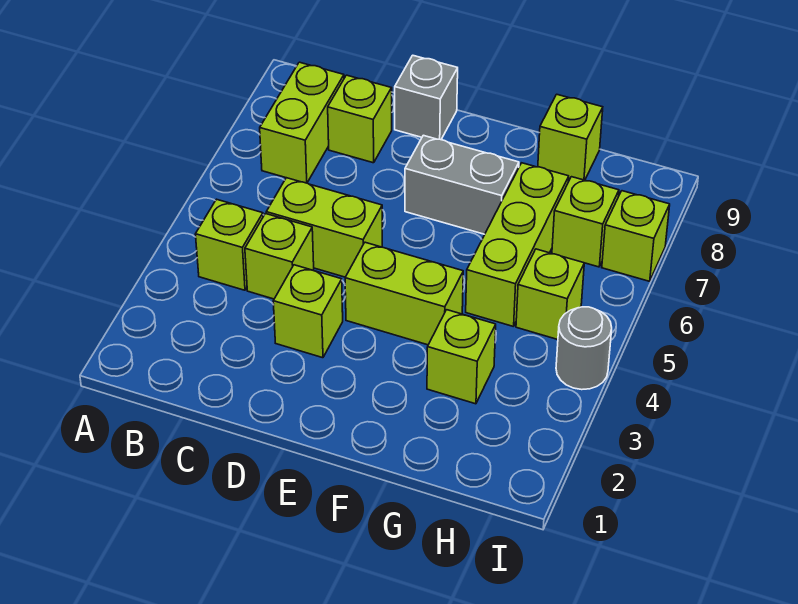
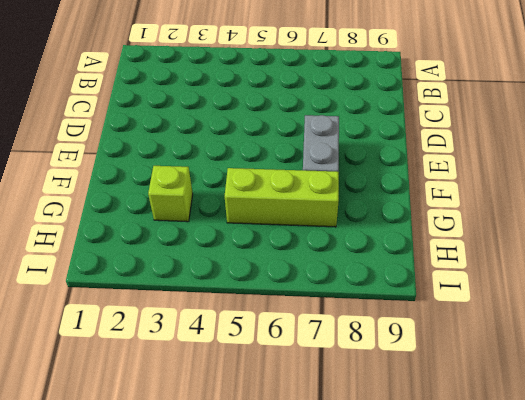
none -> lime 1x1 brick [195,199,263,290]
none -> lime 1x2 brick [260,62,344,183]
none -> lime 1x1 brick [245,214,314,299]

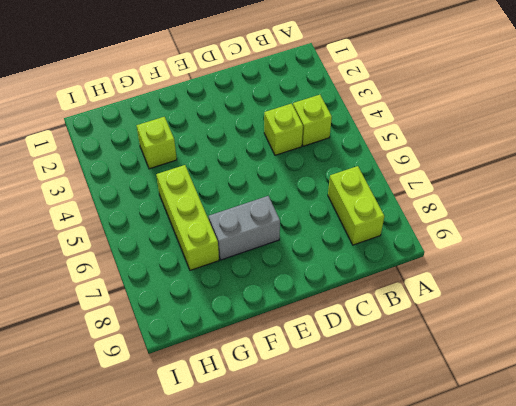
none -> lime 1x2 brick [266,178,382,277]
none -> lime 1x1 brick [328,75,392,163]
none -> lime 1x1 brick [273,265,343,358]

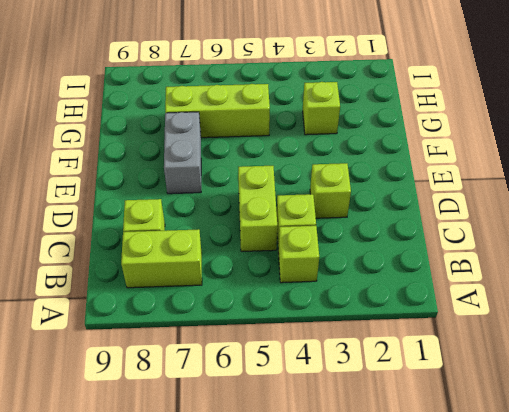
none -> grey 1x1 brick [395,55,458,140]
none -> lime 1x2 brick [345,242,463,345]
none -> lime 1x1 brick [538,94,603,180]

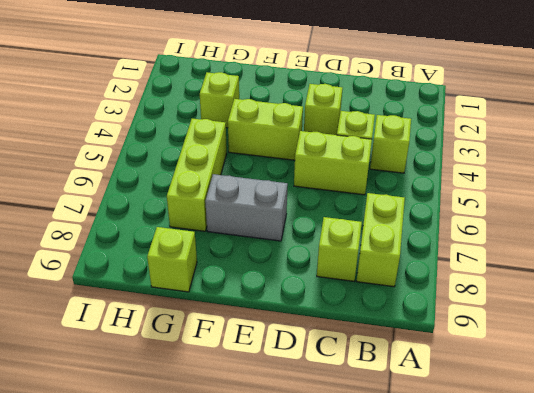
none -> grey 1x1 brick [395,55,458,140]
none -> lime 1x1 brick [516,249,584,340]
none -> lime 1x1 brick [552,177,619,267]

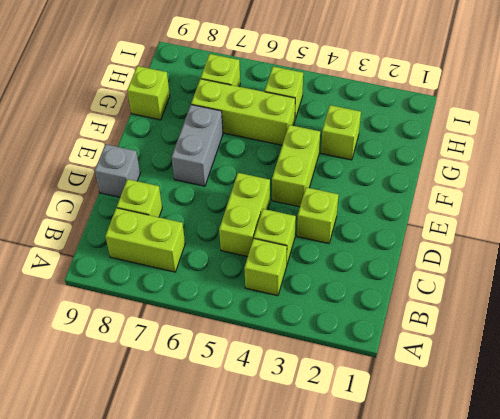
none -> grey 1x1 round brick [556,307,612,390]
none -> lime 1x1 brick [602,191,670,281]

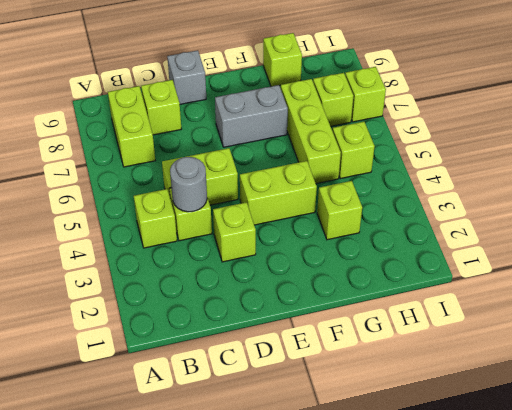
grey 1x1 round brick [170,157,207,212] -> grey 1x1 round brick moved to [556,307,612,390]

